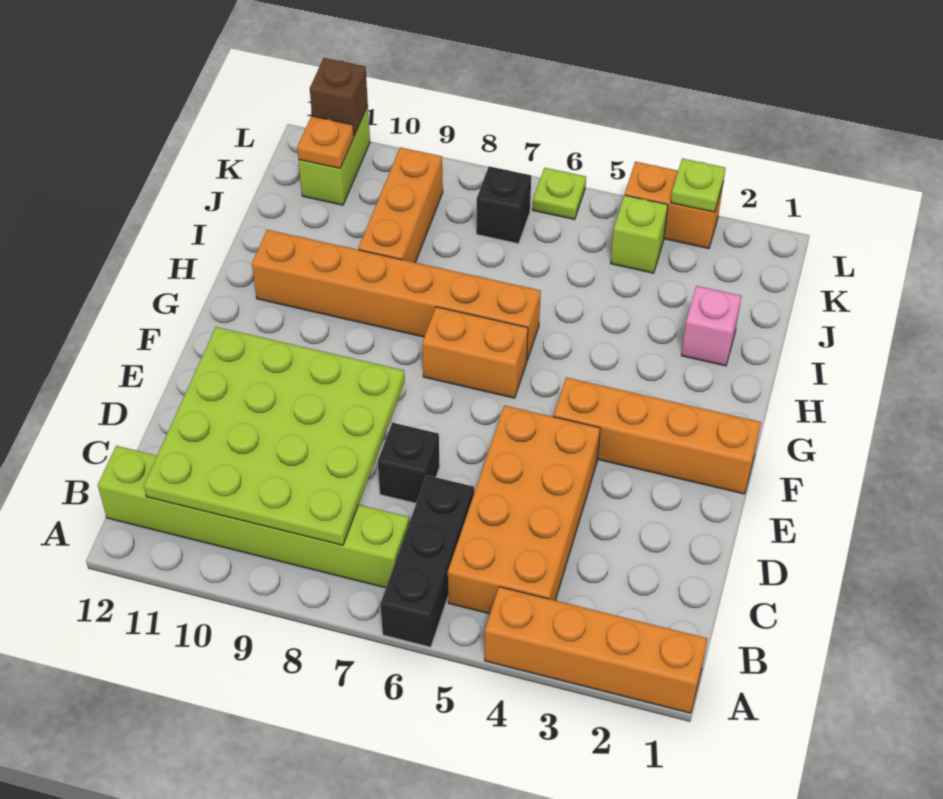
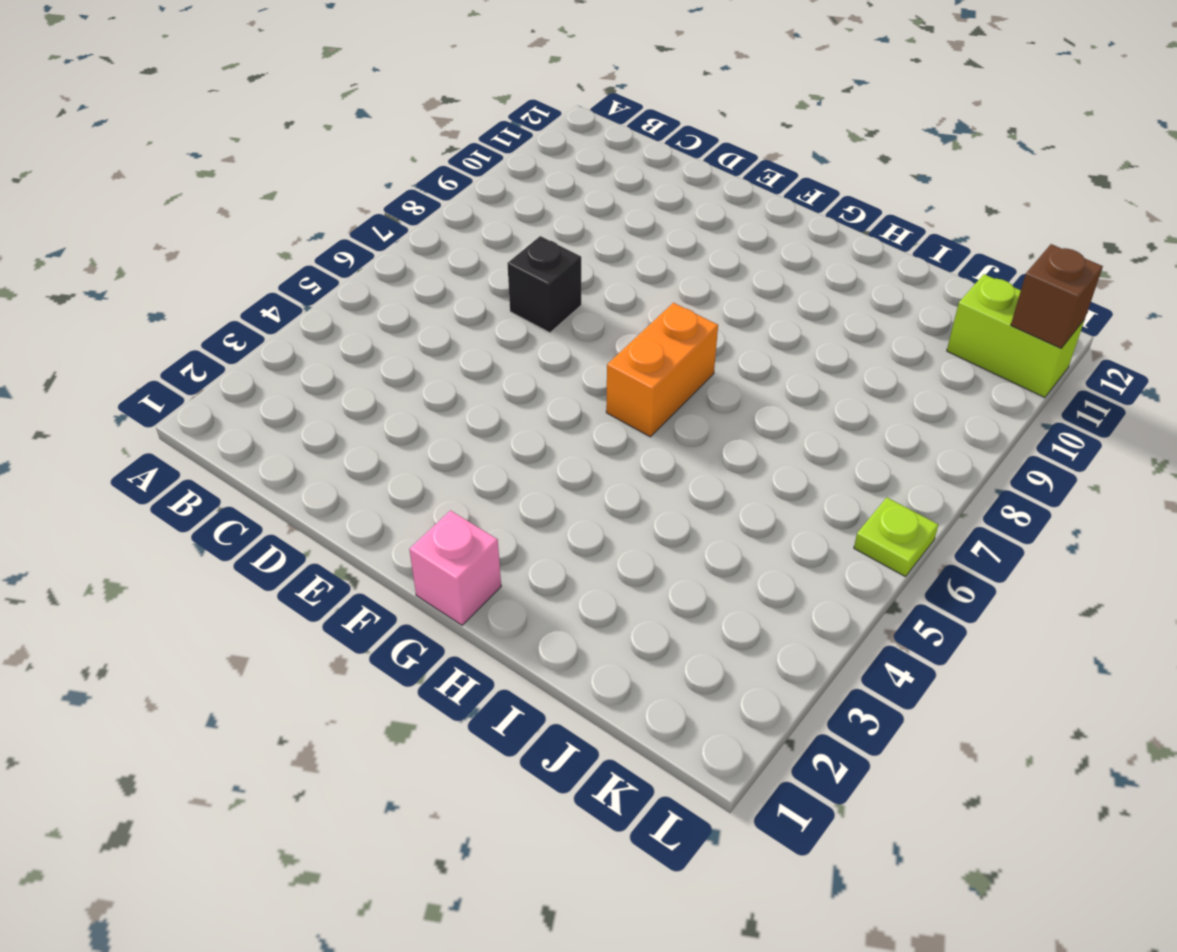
pink 1x1 brick [409,511,501,625] -> pink 1x1 brick moved to [681,286,741,366]
none -> orange 1x4 brick [485,587,708,713]
none -> black 1x3 brick [380,475,474,647]
none -> orange 2x4 brick [448,405,600,614]

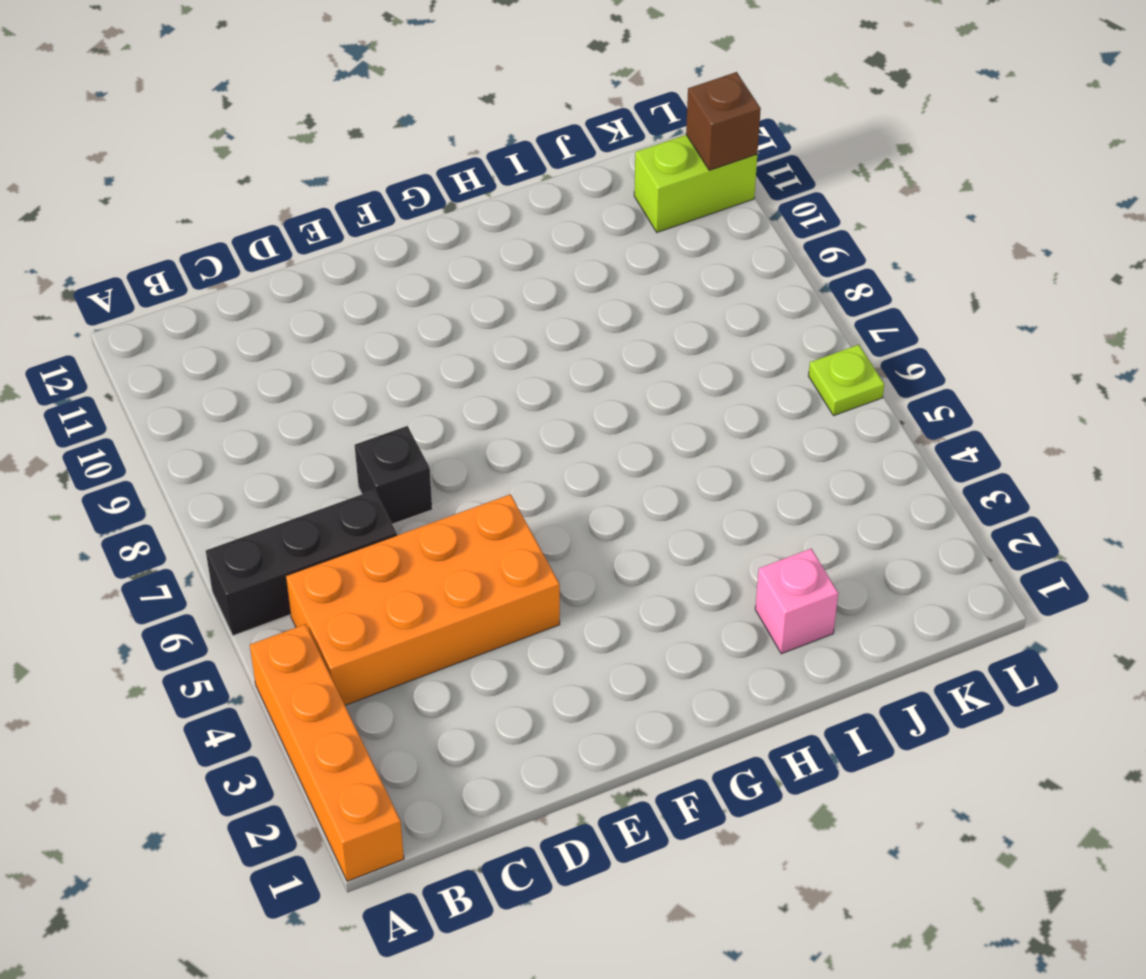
none -> lime 1x6 brick [98,446,409,588]
none -> orange 1x4 brick [554,377,761,494]
none -> orange 1x2 brick [422,307,528,398]

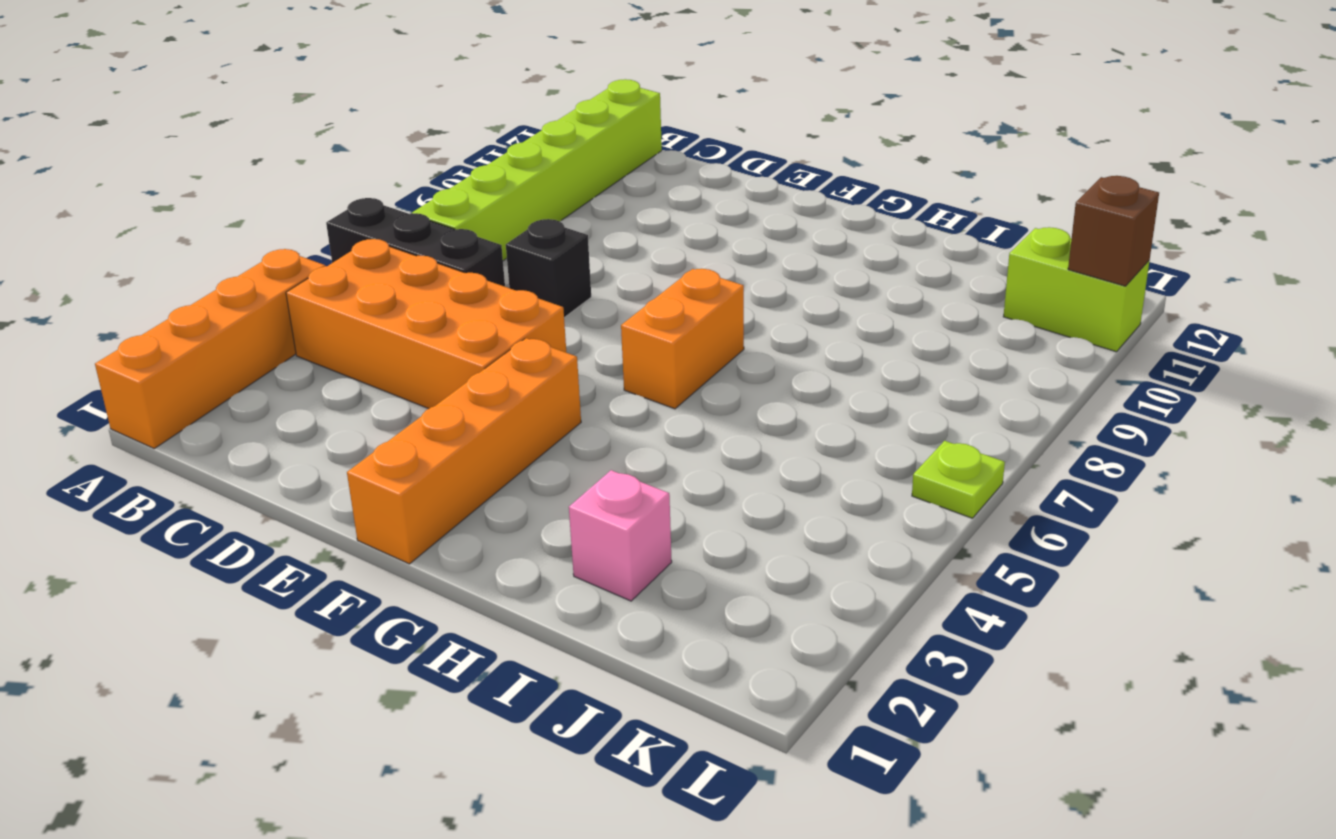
none -> orange 1x6 brick [252,230,541,360]
none -> orange 1x3 brick [358,147,443,262]
none -> lime 1x1 brick [611,195,668,273]

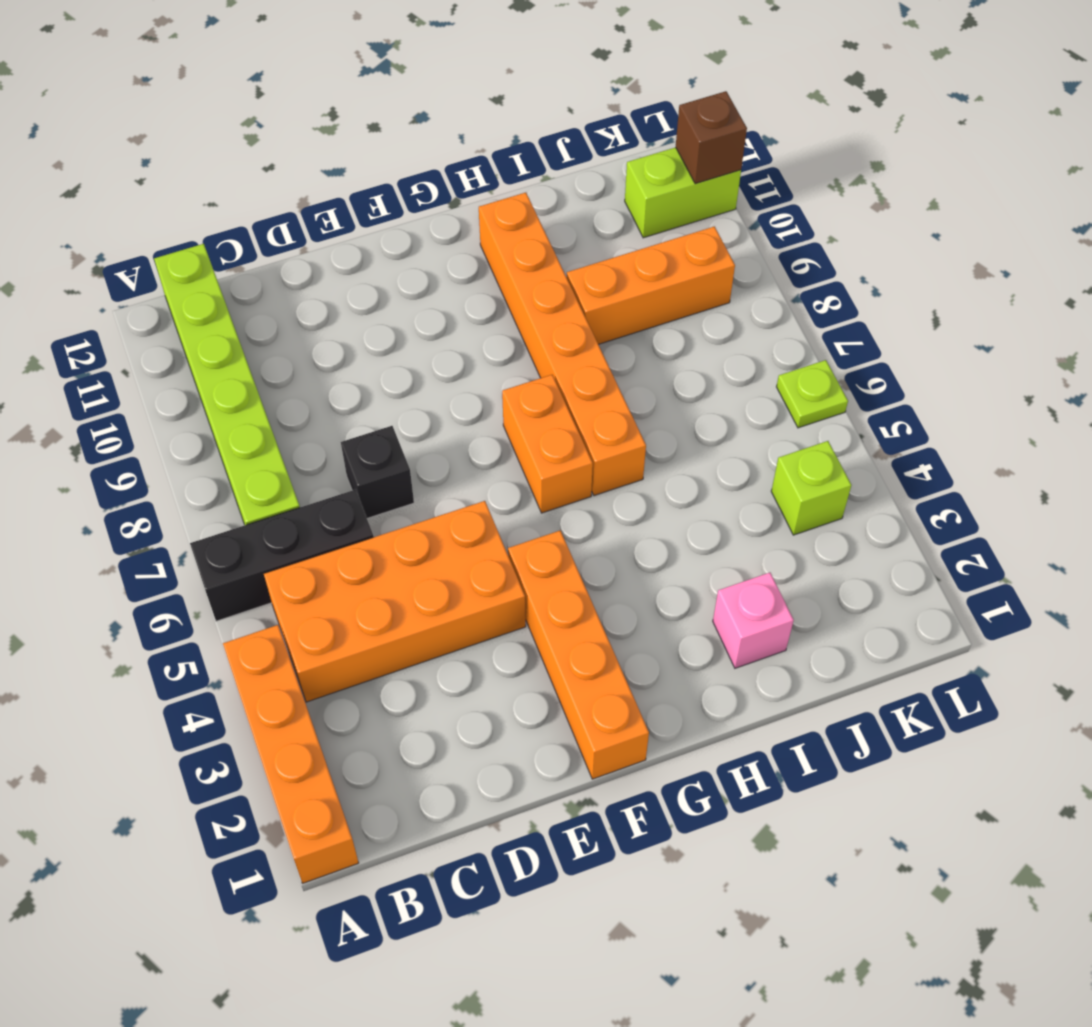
none -> black 1x1 brick [476,166,531,244]
none -> orange 1x2 brick [625,162,723,249]
none -> lime 4x4 plate [144,327,405,545]

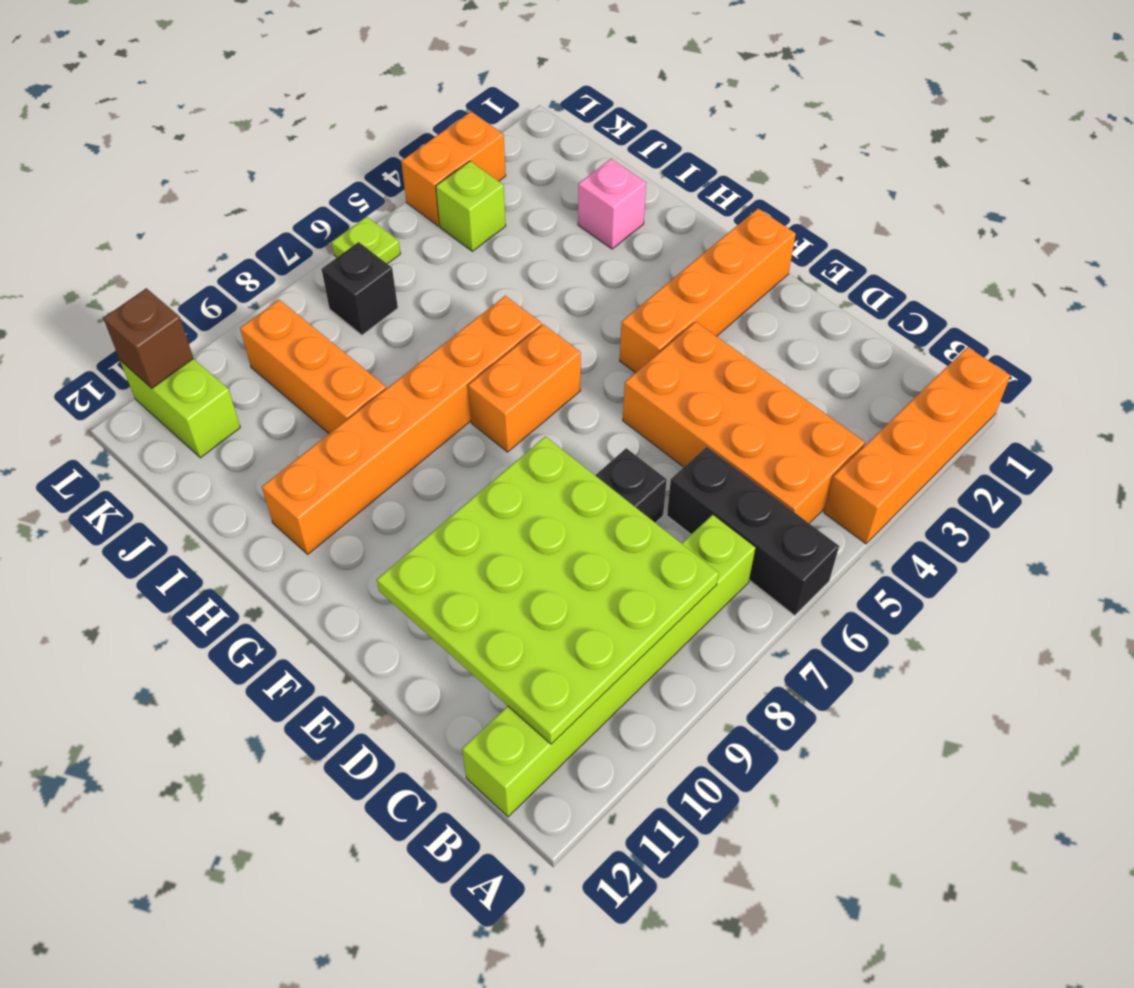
none -> orange 1x1 plate [297,116,354,168]
none -> lime 1x1 plate [671,159,726,212]

